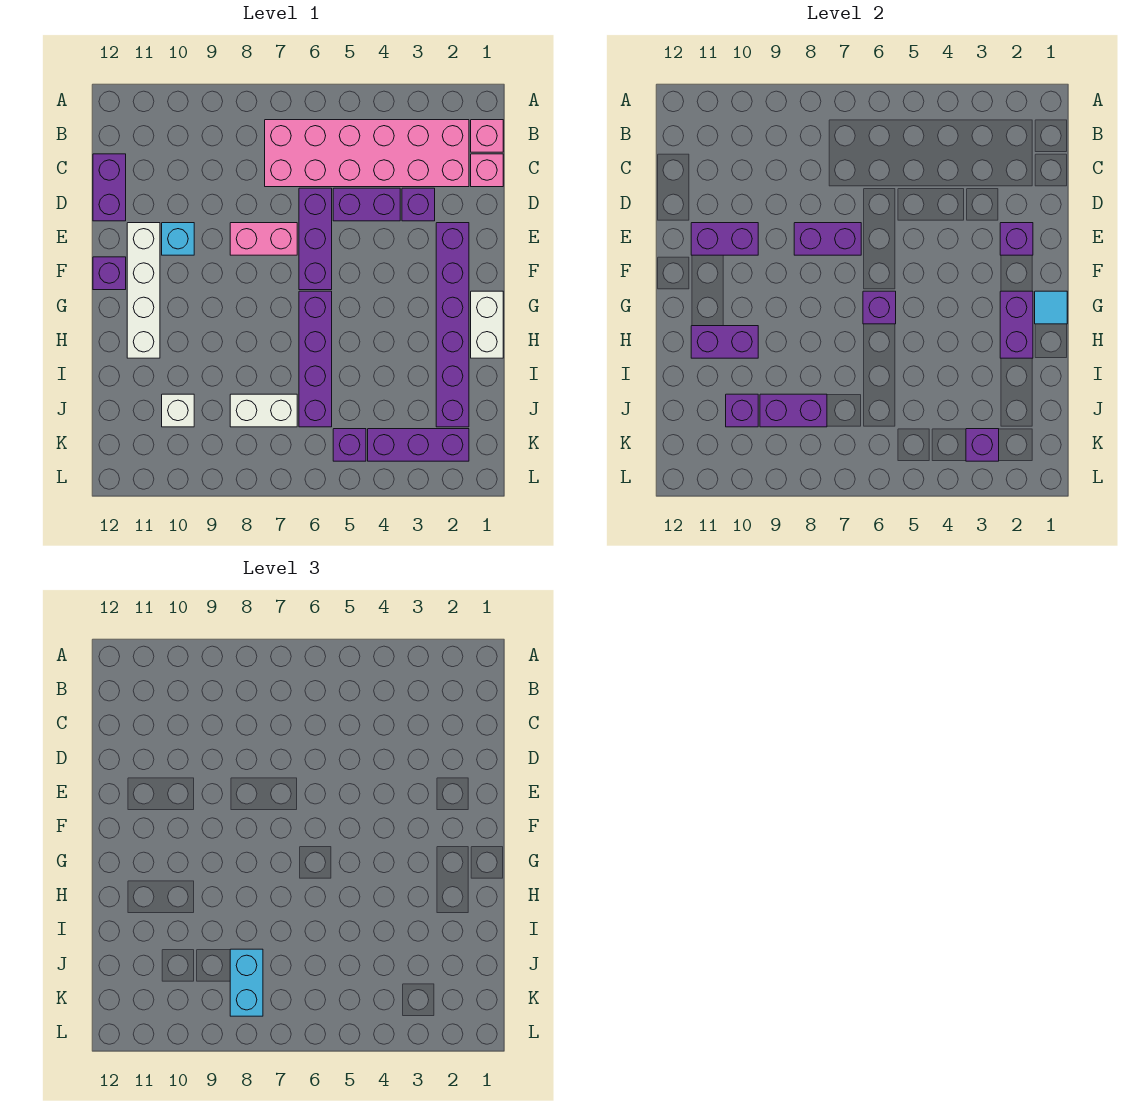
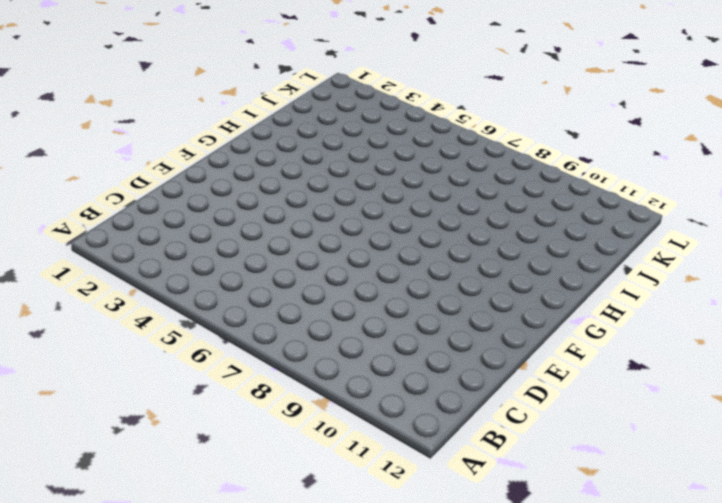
none -> pink 1x1 brick [471,120,503,152]
none -> pink 2x6 brick [265,120,469,187]
none -> pink 1x1 brick [471,154,503,187]

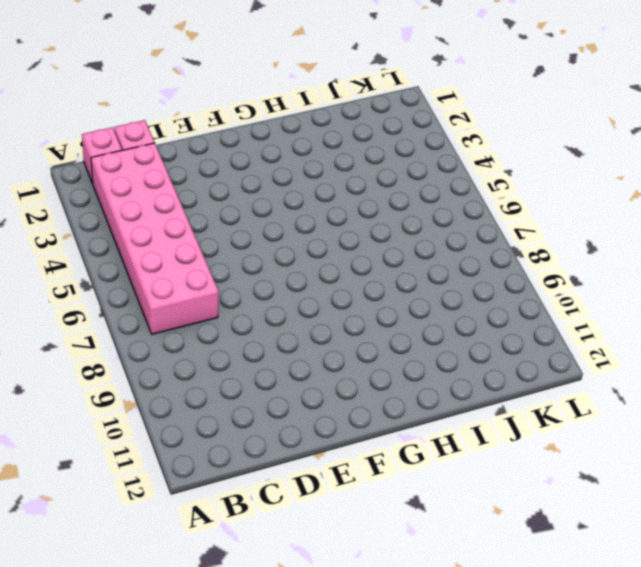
none -> purple 1x2 brick [93,154,126,221]
none -> purple 1x1 brick [402,188,435,221]
none -> purple 1x2 brick [333,188,400,221]

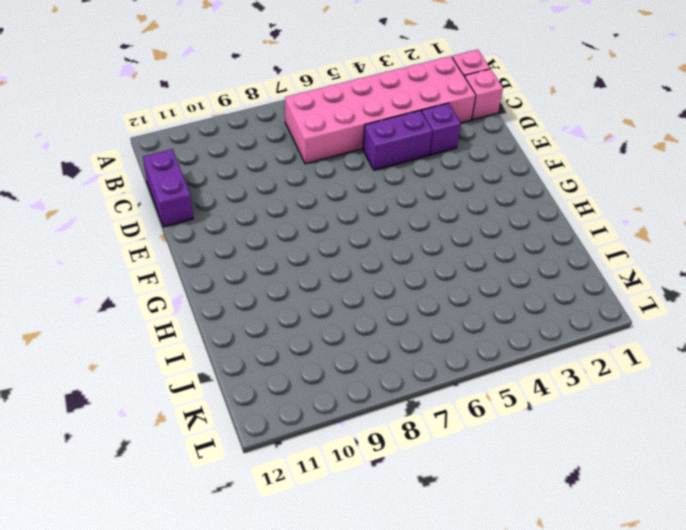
none -> purple 1x3 brick [299,188,332,290]
none -> purple 1x6 brick [436,223,469,427]
none -> pink 1x2 brick [230,223,297,255]

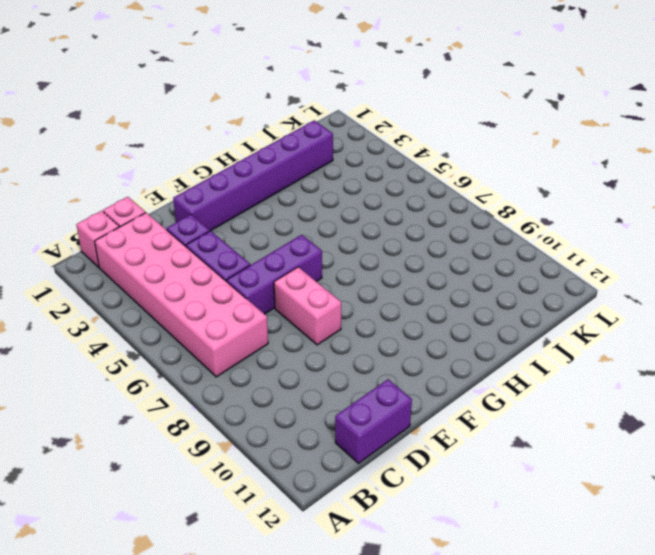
none -> cyan 1x1 brick [162,223,194,255]
none -> white 1x4 brick [127,223,160,358]
none -> purple 1x1 brick [93,257,126,290]

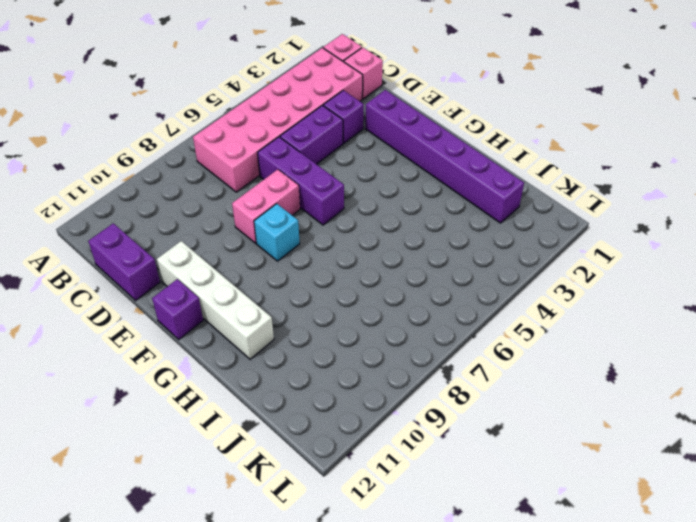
cyan 1x1 brick [254,204,300,261] -> cyan 1x1 brick moved to [162,223,194,255]
none -> white 1x2 brick [471,291,503,358]
none -> purple 1x4 brick [299,291,332,427]
none -> white 1x2 brick [230,394,297,427]

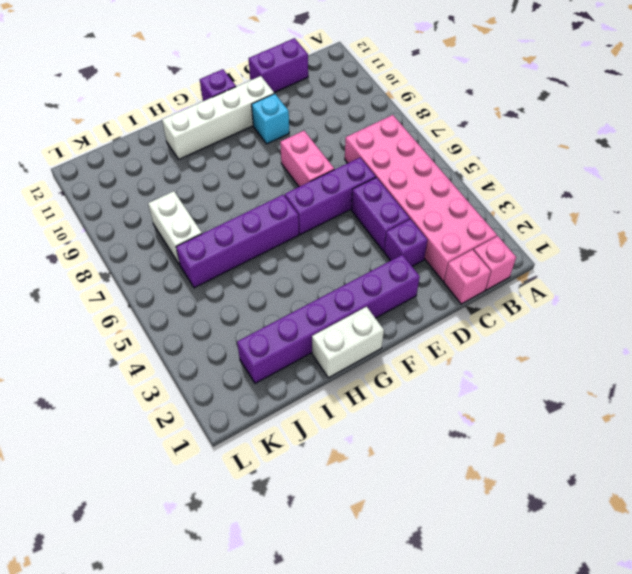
none -> white 1x1 brick [162,394,194,427]
none -> purple 1x3 brick [368,429,469,461]
none -> purple 1x1 brick [333,429,366,461]

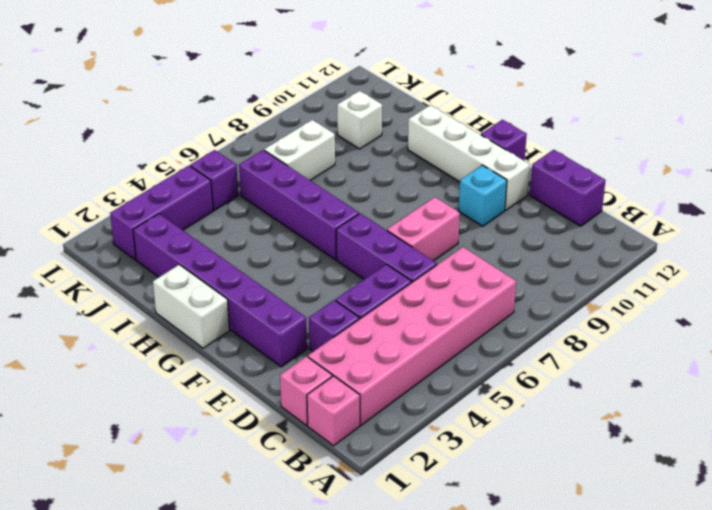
none -> purple 1x1 brick [1000,223,1033,255]
none -> purple 1x2 brick [794,223,861,255]
none -> purple 1x2 brick [691,223,758,255]

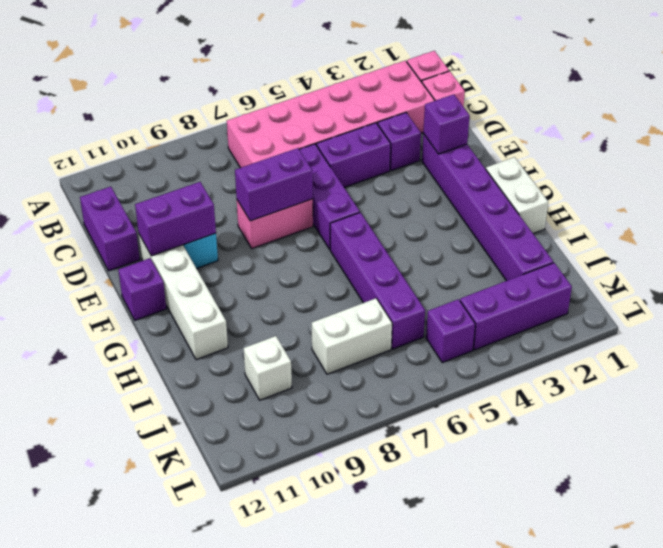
none -> cyan 1x1 tile [1035,291,1067,324]
none -> purple 1x2 brick [1000,291,1033,358]
none -> purple 1x1 brick [863,291,896,324]

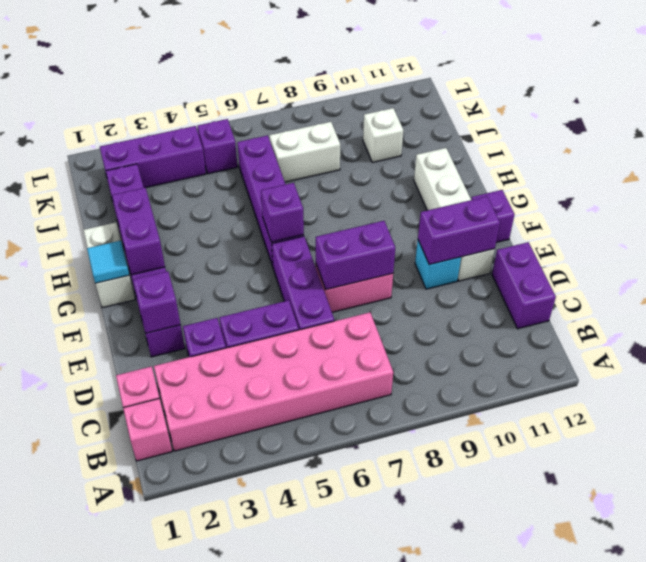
none -> purple 1x2 brick [691,326,758,358]
none -> purple 1x2 brick [760,394,827,427]
none -> purple 1x1 brick [726,394,758,427]

